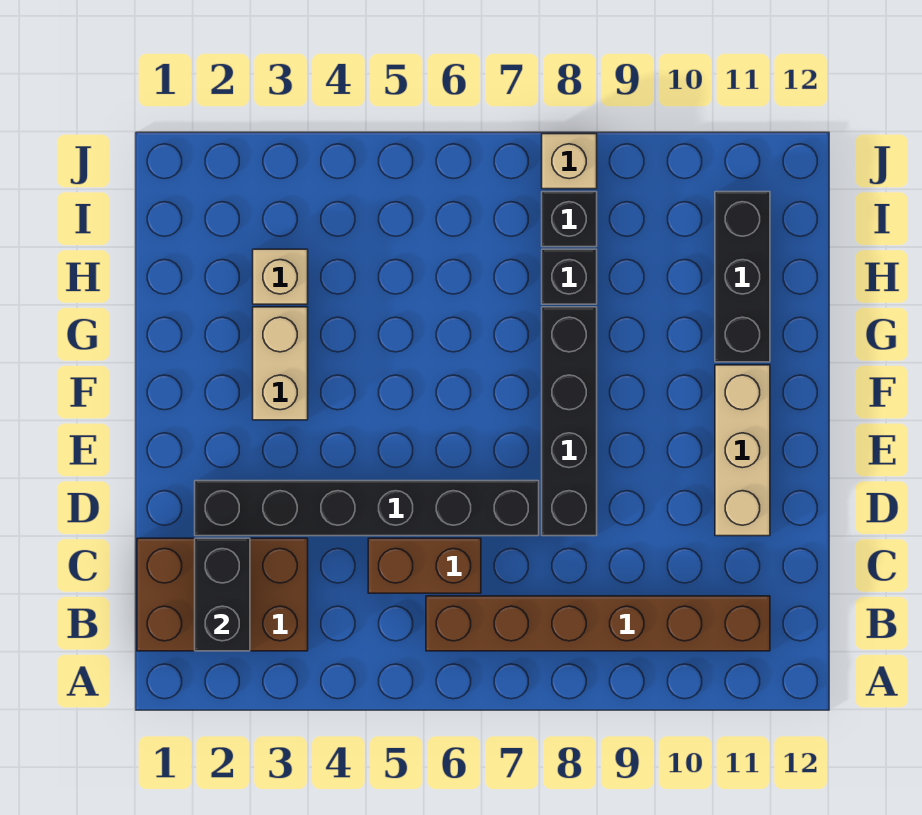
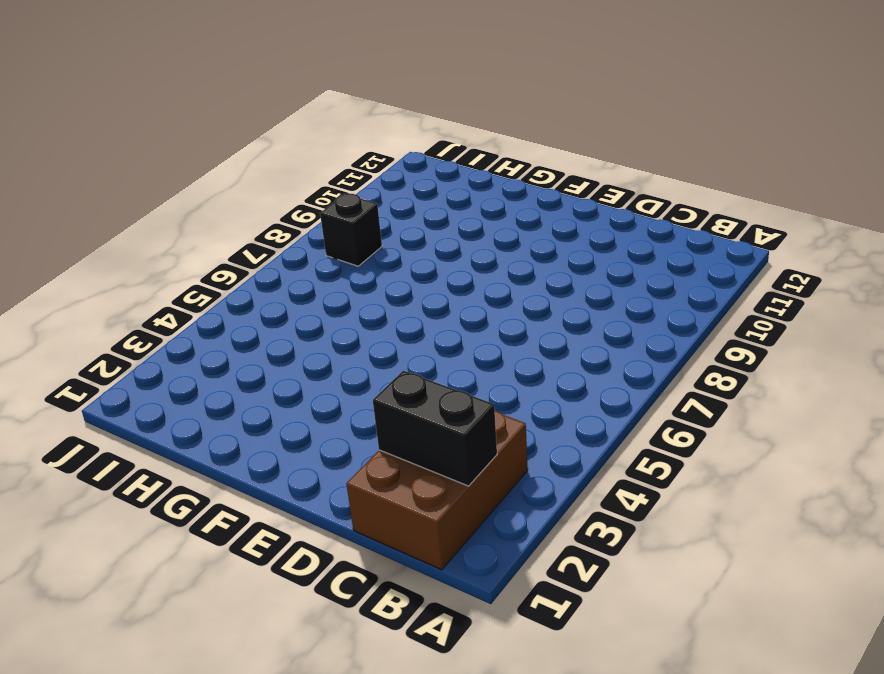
none -> brown 1x6 brick [426,596,770,651]
none -> brown 1x2 brick [368,538,481,593]
none -> black 1x6 brick [195,481,539,536]

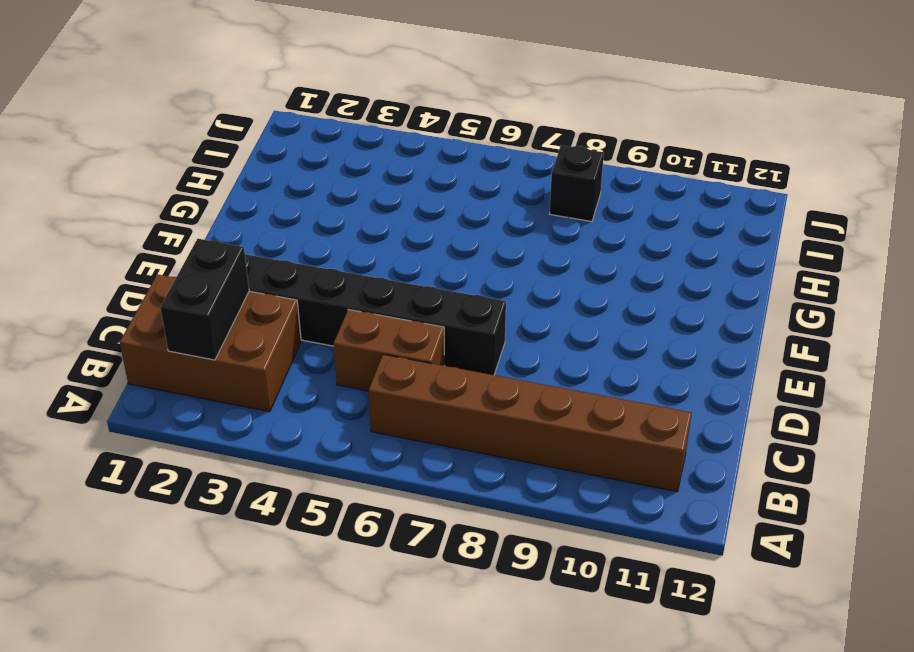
none -> black 1x4 brick [542,307,597,536]
none -> tan 1x3 brick [715,365,770,536]
none -> tan 1x2 brick [253,307,308,420]

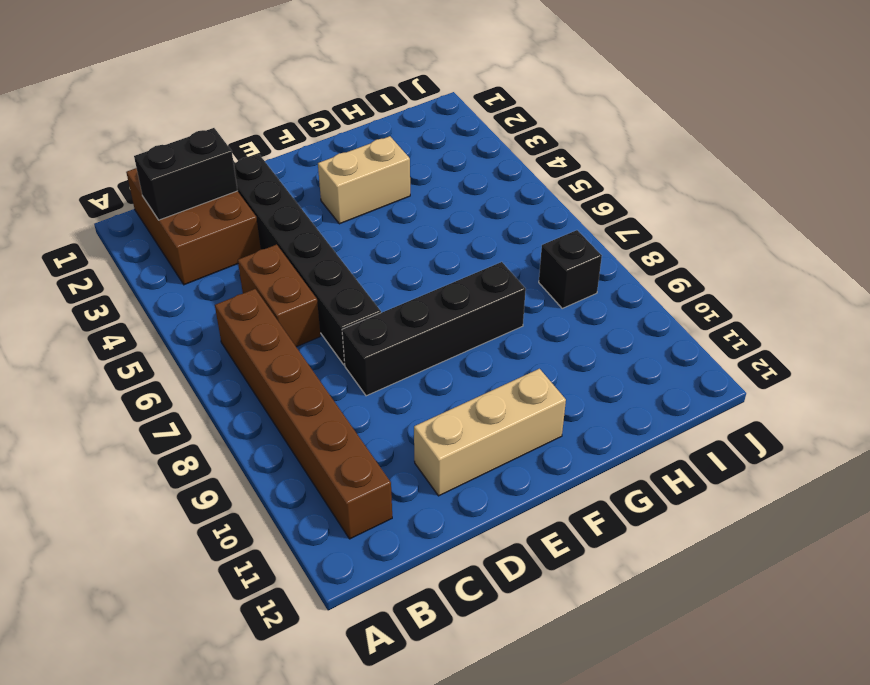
none -> black 1x3 brick [715,192,770,362]
none -> tan 1x1 brick [253,249,308,304]
none -> black 1x1 brick [542,249,597,304]

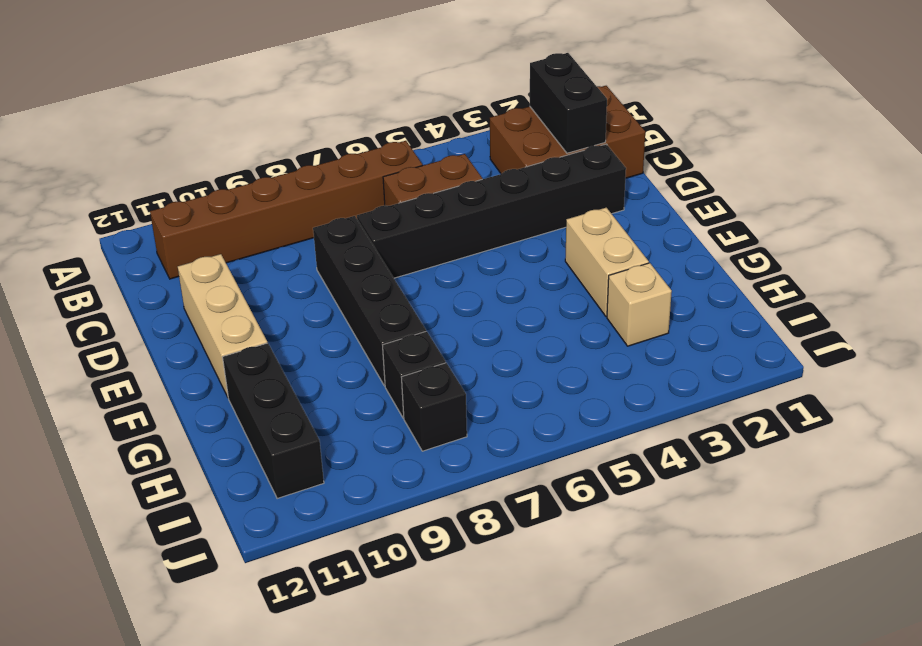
none -> tan 1x1 brick [542,134,597,189]

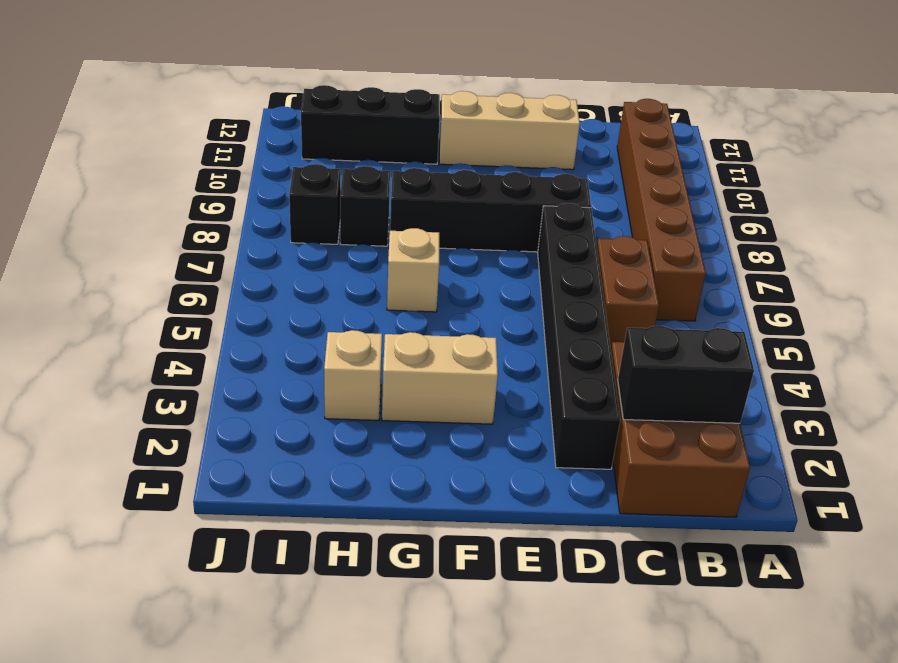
tan 1x1 brick [387,228,439,312] -> tan 1x1 brick moved to [542,134,597,189]

